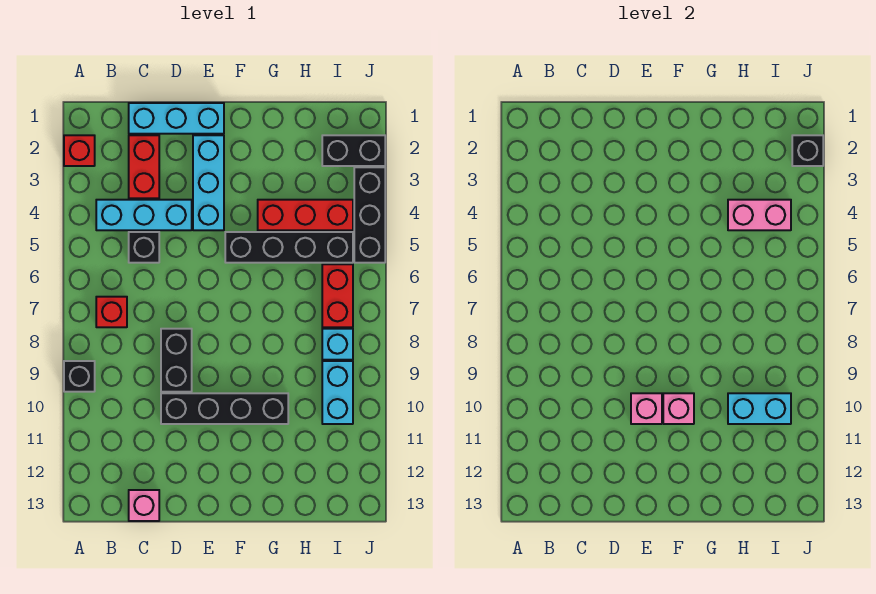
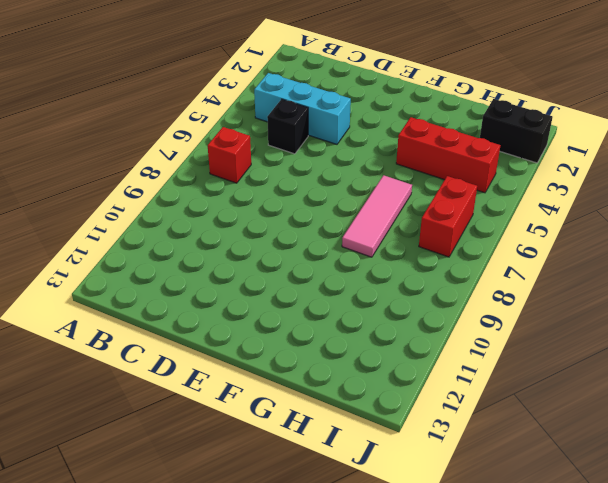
pink 1x3 tile [342,175,412,257] -> none
none -> red 1x1 brick [64,135,95,166]
none -> black 1x1 brick [64,361,95,392]
none -> cyan 1x3 brick [129,103,224,134]

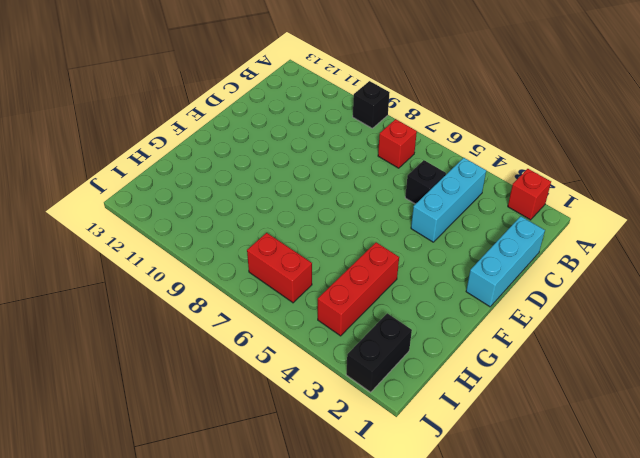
none -> red 1x2 brick [129,135,159,198]
none -> pink 1x1 brick [129,490,159,521]
none -> black 1x2 brick [161,329,192,392]

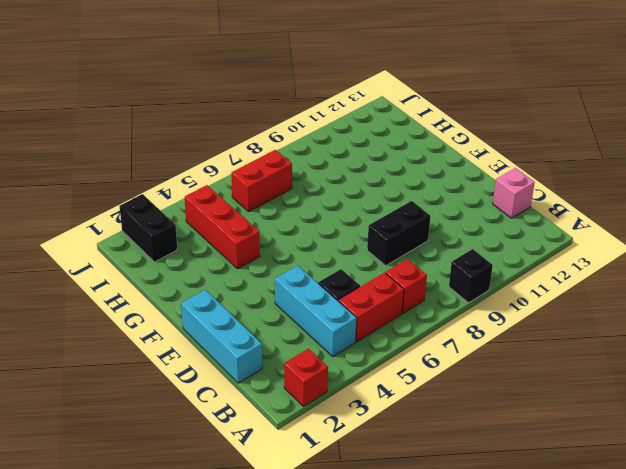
red 1x2 brick [338,273,404,342] -> red 1x2 brick moved to [129,135,159,198]
none -> black 1x4 brick [161,393,288,424]
none -> cyan 1x3 brick [193,135,224,230]
none -> black 1x4 brick [225,232,353,263]

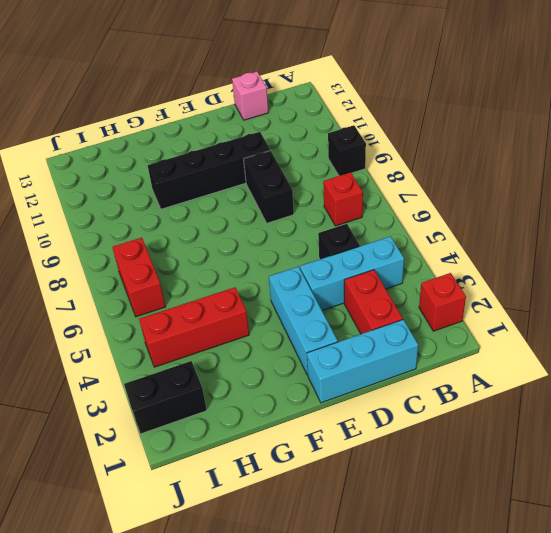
none -> black 1x4 brick [225,232,353,263]
none -> cyan 1x1 brick [322,329,353,360]
none -> cyan 1x2 brick [322,361,353,424]

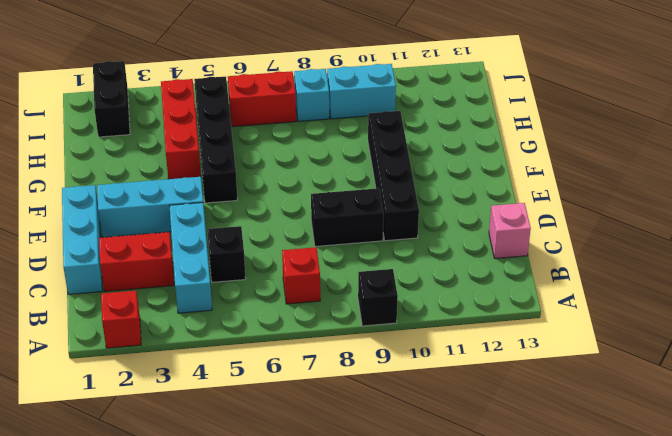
none -> black 1x3 brick [354,167,385,263]
none -> pink 1x1 brick [631,393,662,424]
none -> pink 1x1 brick [663,393,694,424]

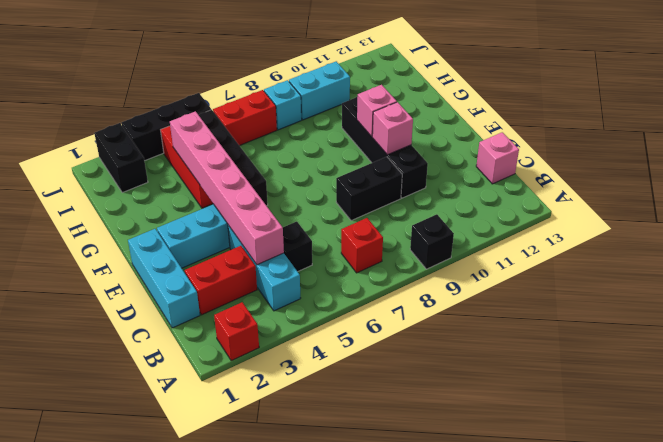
pink 1x6 brick [170,111,284,265] -> pink 1x2 brick [728,200,791,230]
none -> cyan 1x2 brick [728,393,791,424]
none -> black 1x1 brick [792,135,823,166]

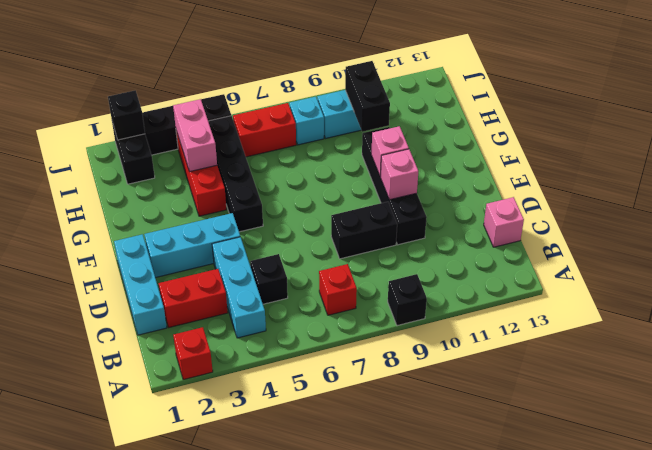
black 1x2 brick [345,61,390,132] -> cyan 1x2 brick [728,393,791,424]

